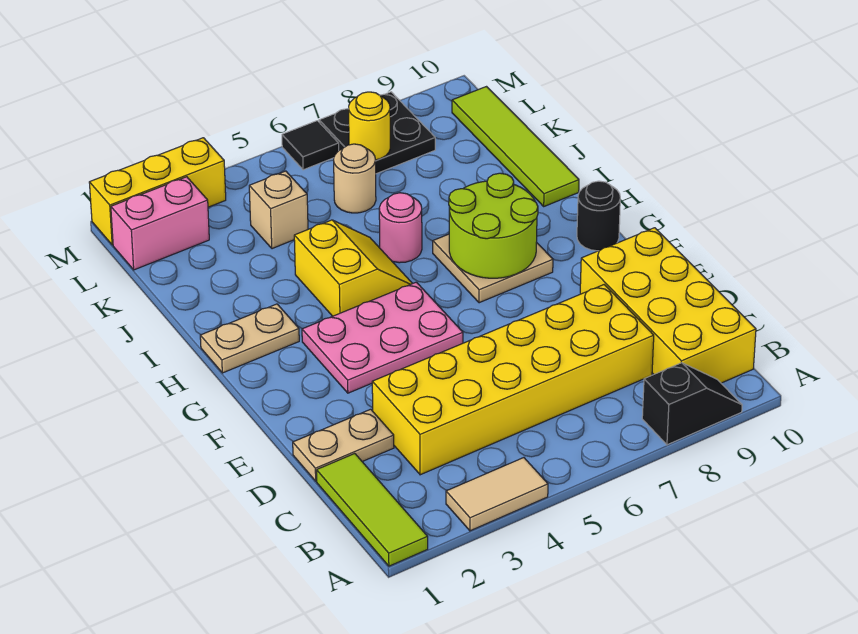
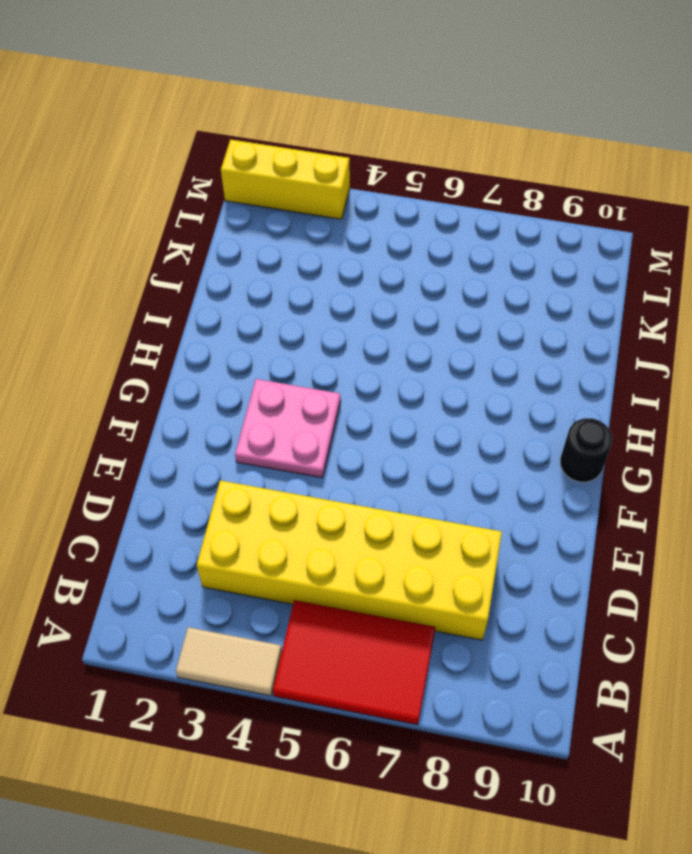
red 2x3 tile [273,600,435,725] -> none
pink 2x2 plate [235,379,341,478] -> pink 2x3 plate [302,282,463,393]
none -> lime 1x3 tile [317,454,428,566]
none -> black 1x2 slope [642,363,742,445]
none -> yellow 2x4 brick [580,228,756,383]

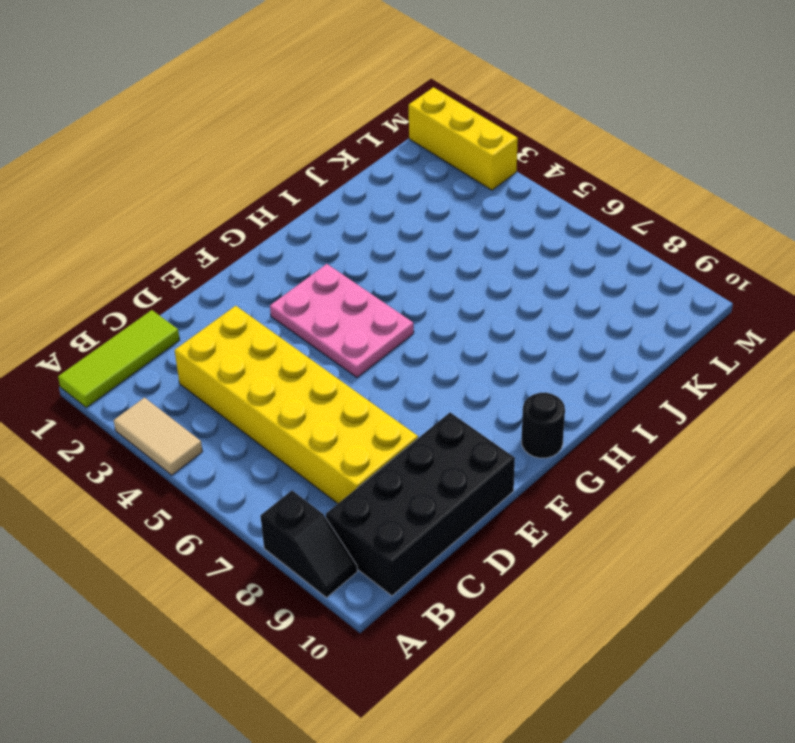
black 2x4 brick [326,413,515,596] -> yellow 2x4 brick [580,228,756,383]
none -> tan 1x2 plate [293,409,394,481]
none -> tan 2x2 plate [433,234,553,303]
none -> tan 1x2 plate [200,304,299,373]

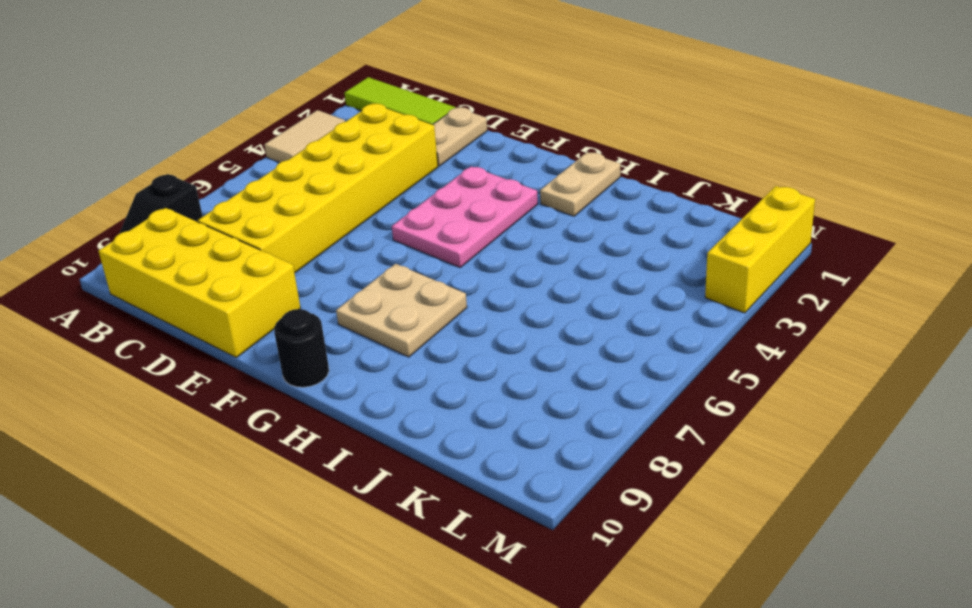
none -> yellow 2x2 slope [294,220,413,316]
none -> pink 1x1 round brick [379,193,422,263]
none -> lime 1x4 tile [452,87,579,206]

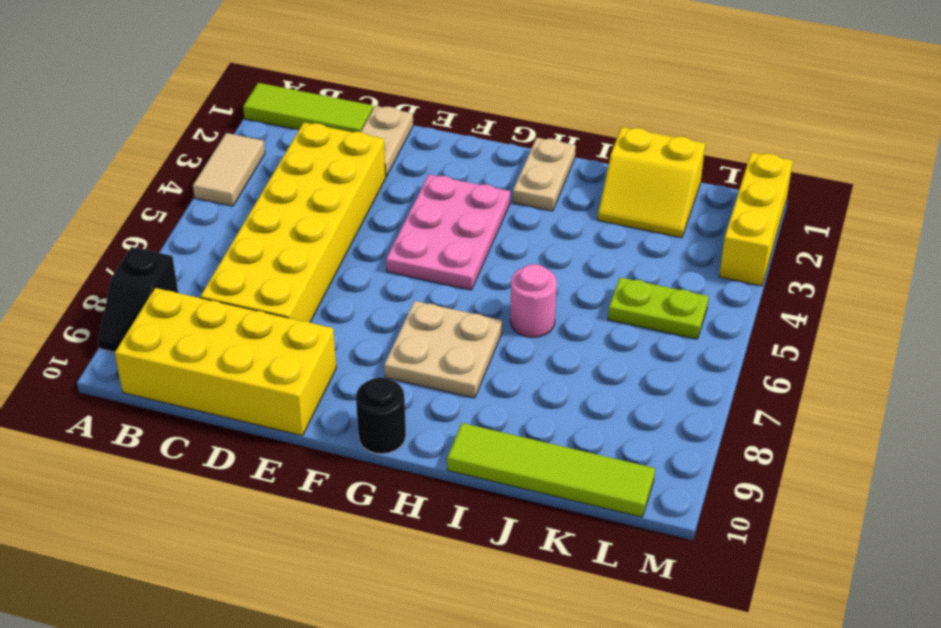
yellow 2x2 slope [598,127,705,238] -> yellow 2x2 slope moved to [294,220,413,316]
lime 1x2 plate [608,277,709,339] -> none
none -> tan 1x1 brick [249,171,308,249]
none -> tan 1x1 round brick [334,144,376,213]
none -> pink 1x2 brick [111,177,209,270]

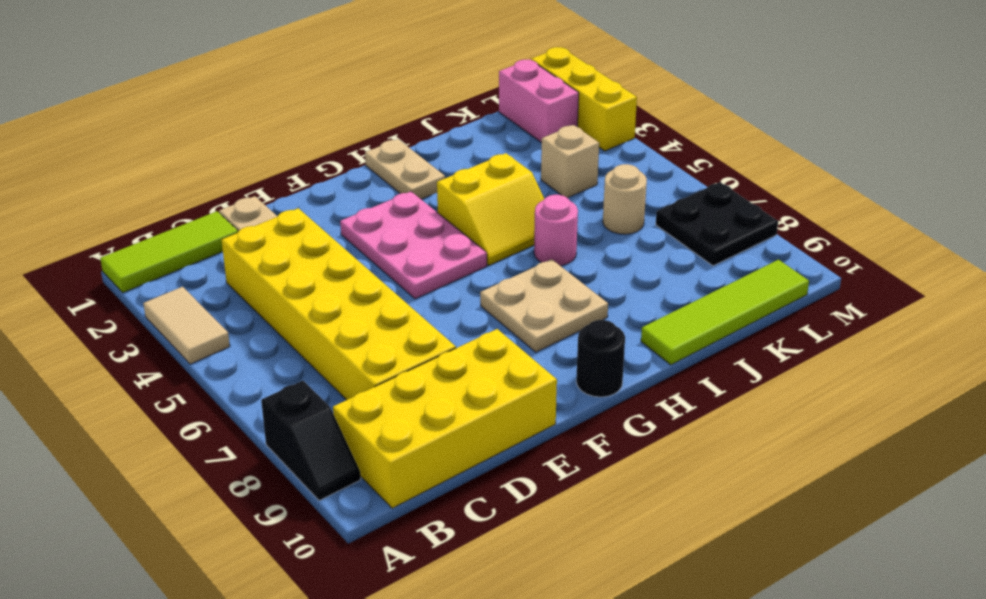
none -> black 1x1 tile [282,121,339,170]
none -> lime 2x2 round brick [449,173,538,278]
none -> yellow 1x1 round brick [349,92,390,160]

